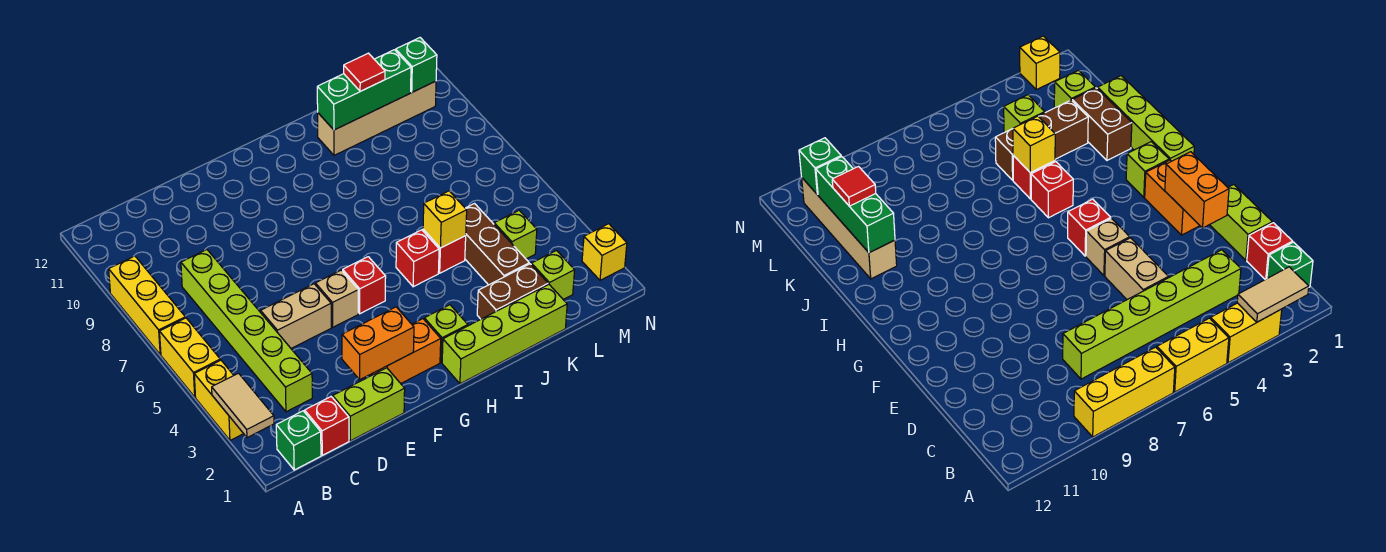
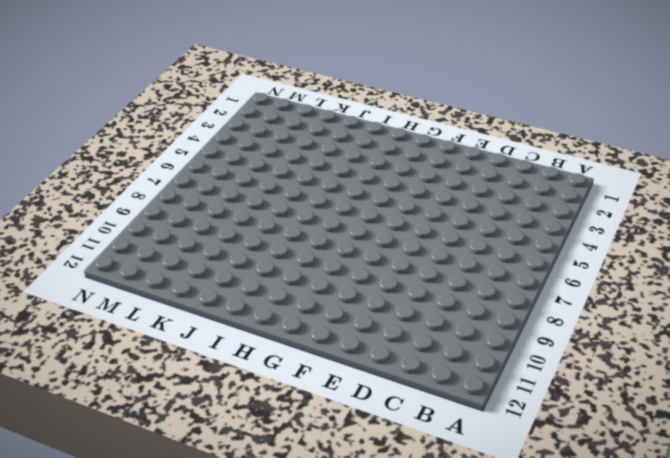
none -> yellow 1x2 brick [194,360,243,440]
none -> yellow 1x2 brick [160,318,220,397]
none -> yellow 1x3 brick [109,256,185,355]

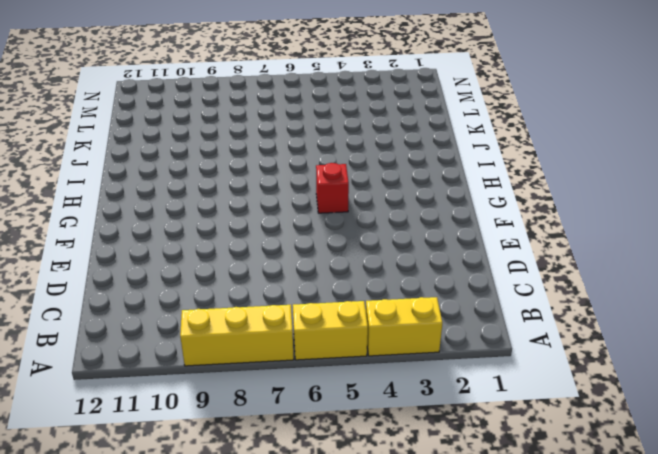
none -> green 1x1 brick [276,411,321,470]
none -> red 1x1 brick [305,397,349,455]
none -> lime 1x6 brick [181,250,312,412]

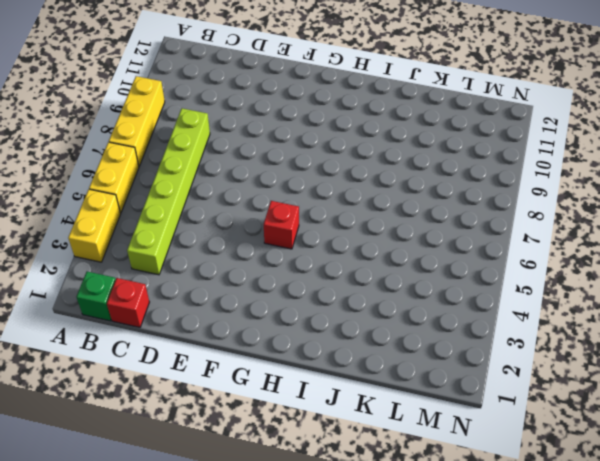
none -> lime 1x2 brick [333,368,405,441]
none -> tan 1x2 brick [261,284,331,348]
none -> orange 1x2 brick [372,319,441,383]

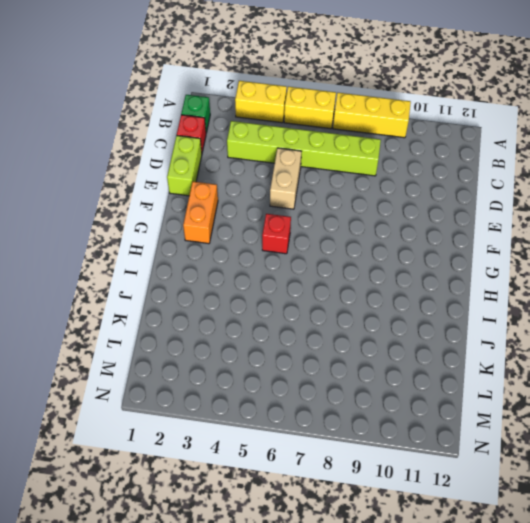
none -> tan 1x1 brick [315,270,358,327]
none -> lime 1x4 brick [442,285,567,384]
none -> lime 1x1 brick [424,305,468,362]

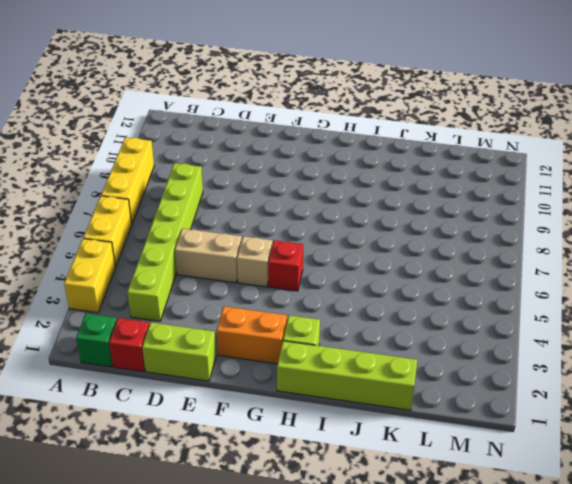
none -> red 1x1 brick [396,230,439,287]
none -> brown 1x2 brick [477,264,548,319]
none -> red 1x1 brick [423,229,466,273]

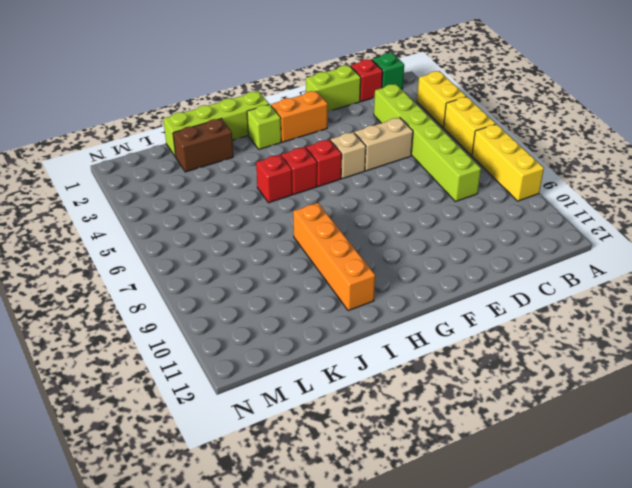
red 1x1 brick [281,147,317,195] -> red 1x1 brick moved to [423,229,466,273]
orange 1x4 brick [293,203,375,311] -> none
none -> tan 1x4 brick [318,81,436,155]
none -> brown 1x3 brick [465,204,529,285]
none -> lime 1x1 brick [531,250,575,300]

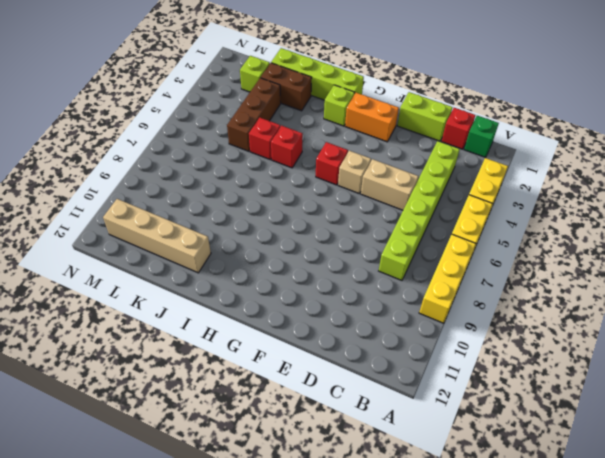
none -> lime 1x1 brick [494,210,537,259]
none -> yellow 1x1 brick [582,224,627,280]
none -> tan 1x2 tile [212,373,274,438]

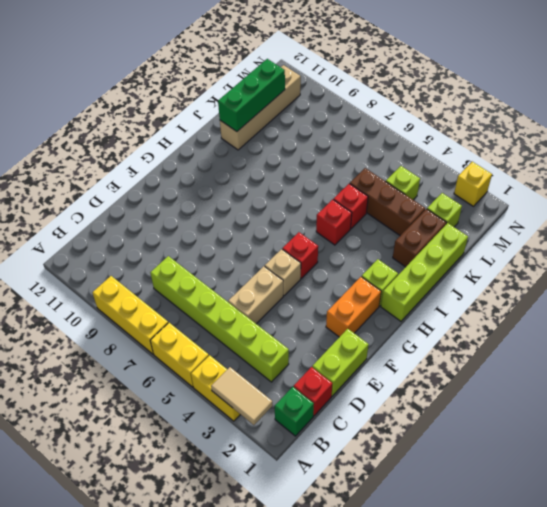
none -> orange 1x2 brick [342,307,414,380]
none -> yellow 1x1 brick [423,191,467,248]
none -> green 1x1 brick [396,38,437,92]

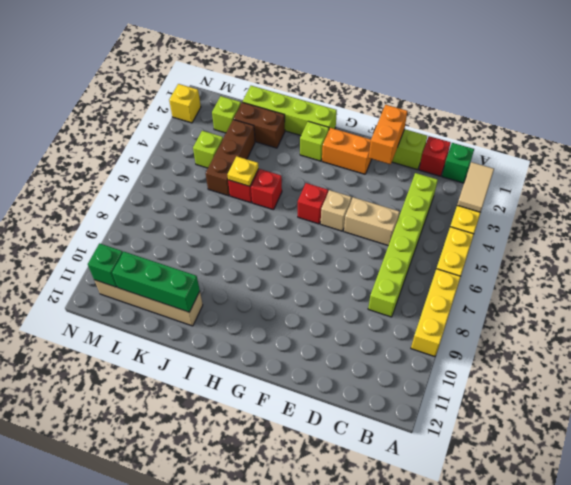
orange 1x2 brick [369,105,408,164] -> orange 1x2 brick turned to [342,307,414,380]
yellow 1x1 plate [228,156,259,186] -> yellow 1x1 brick [423,191,467,248]
none -> red 1x1 tile [344,53,385,91]

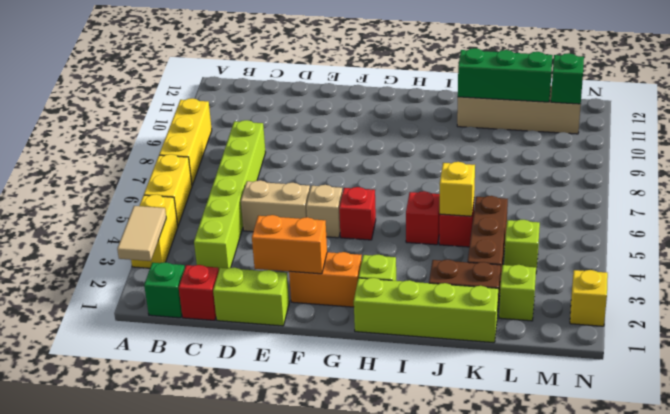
none -> red 1x1 tile [344,53,385,91]

